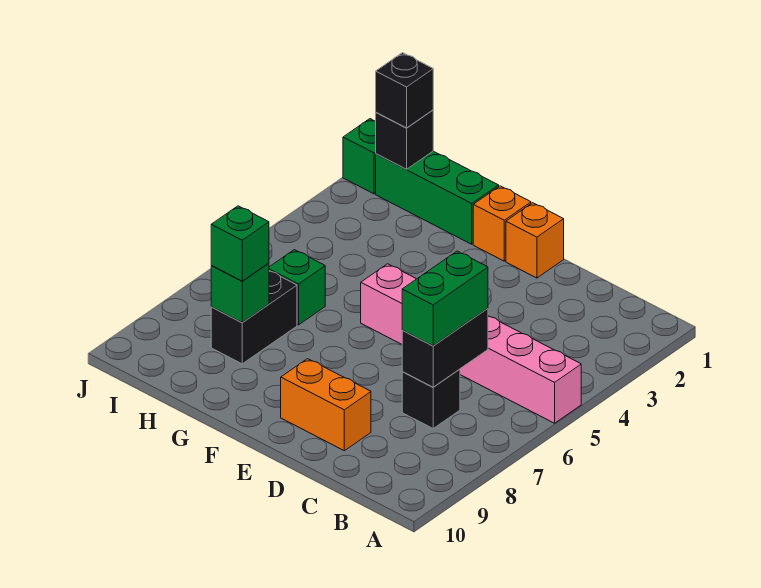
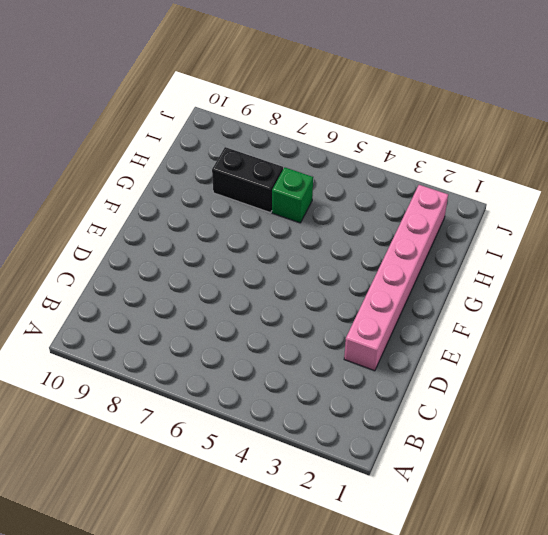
pink 1x6 brick [344,185,448,371] -> pink 1x6 brick moved to [361,264,581,423]
none -> black 1x1 brick [402,369,460,428]
none -> orange 1x2 brick [281,359,371,451]
none -> orange 1x1 brick [506,203,564,278]

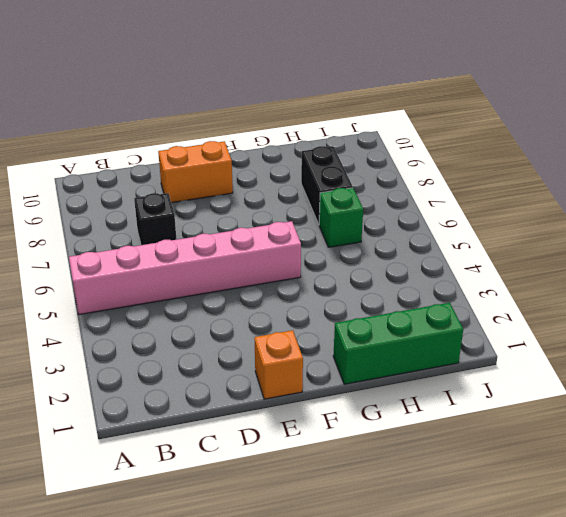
none -> orange 1x1 brick [473,186,531,261]
none -> green 1x1 brick [343,119,376,194]
none -> black 1x2 brick [402,309,488,387]

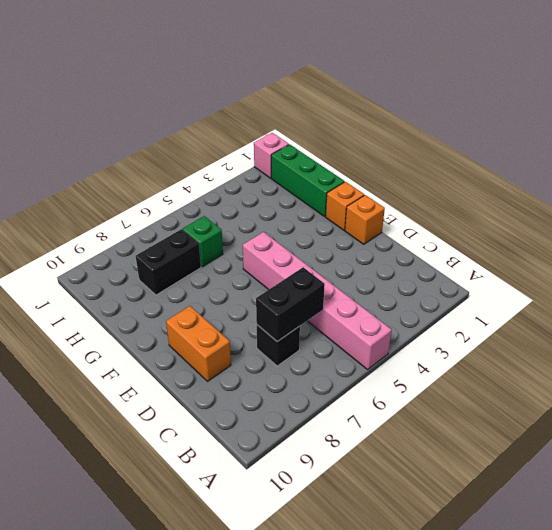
pink 1x1 brick [254,133,289,178] -> green 1x1 brick [343,119,376,194]
none -> green 1x1 brick [211,263,269,323]
none -> black 1x1 brick [376,110,433,169]
none -> green 1x2 brick [402,251,488,346]

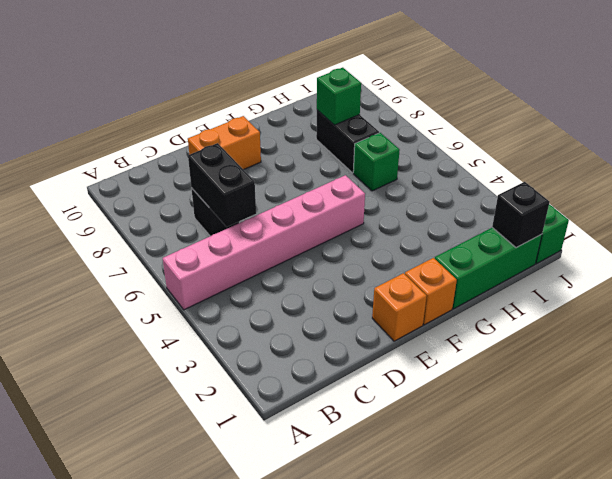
none -> green 1x2 brick [402,251,488,346]
none -> green 1x1 brick [211,206,269,281]
none -> black 1x1 brick [376,53,433,128]

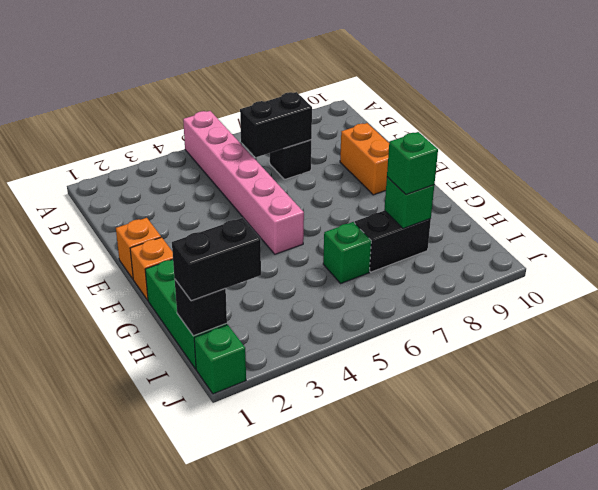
black 1x2 brick [172,218,261,301] -> black 1x1 brick [376,53,433,128]
none -> green 1x2 brick [402,251,488,346]

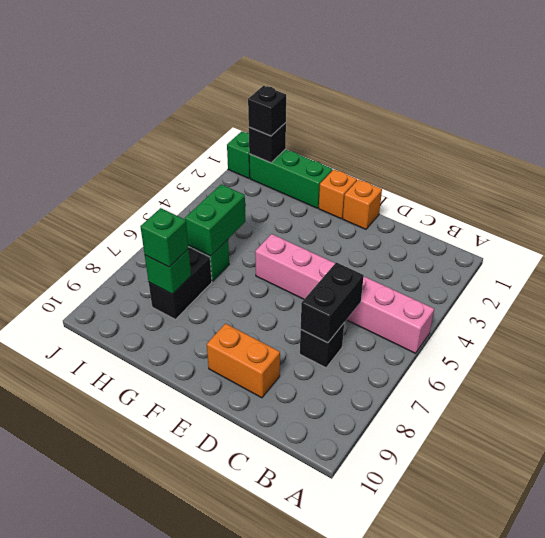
green 1x2 brick [185,184,246,256] -> green 1x2 brick moved to [402,251,488,346]

